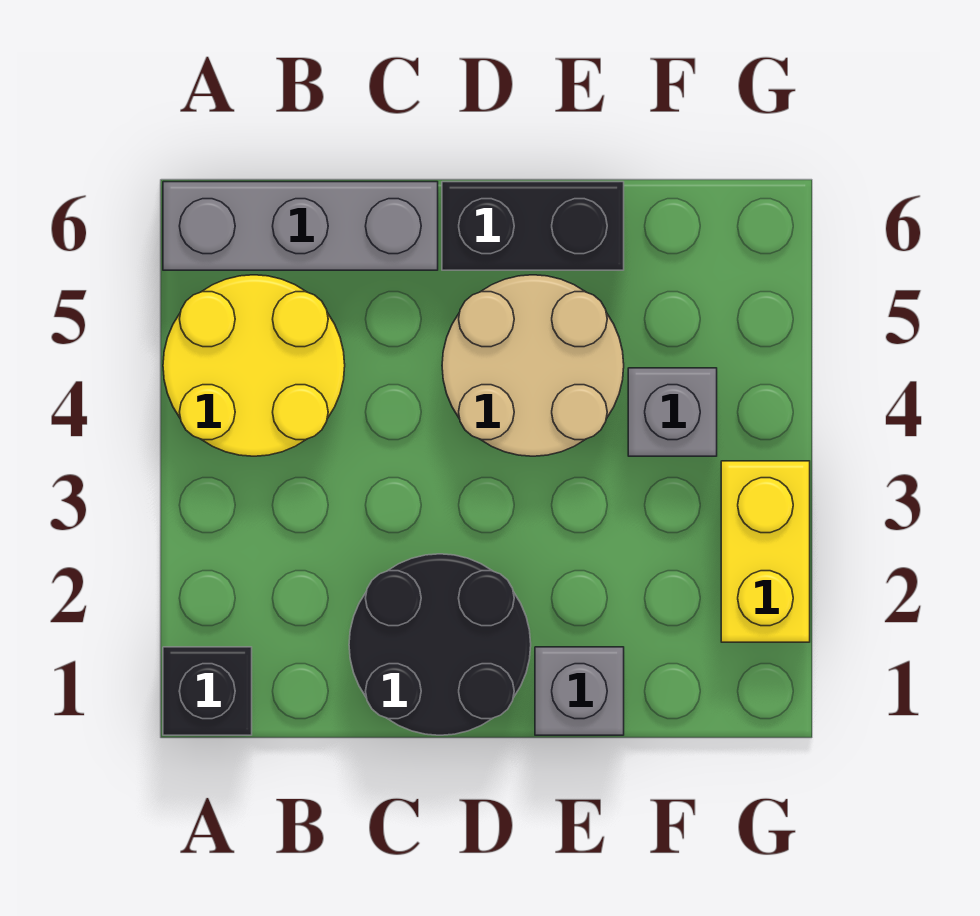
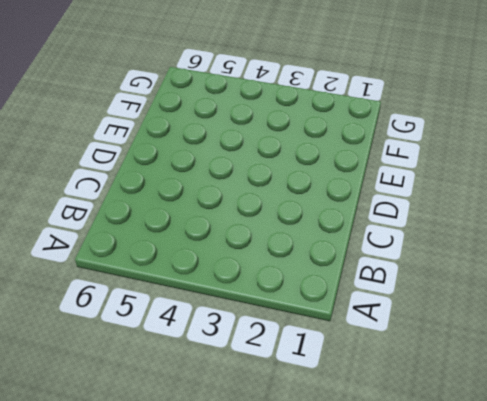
none -> black 1x1 brick [163,647,252,735]
none -> yellow 2x2 round brick [163,275,345,456]

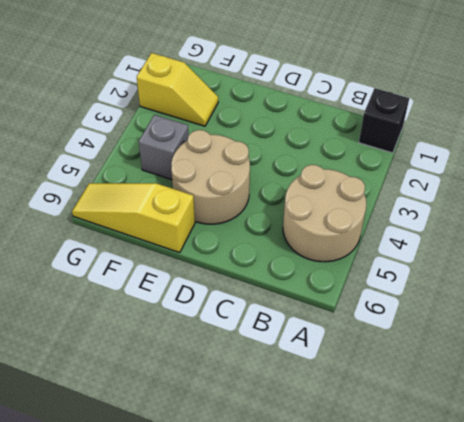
tan 2x2 round brick [283,165,366,262] -> yellow 2x2 round brick [163,275,345,456]
yellow 1x3 slope [72,183,195,253] -> black 1x2 brick [442,182,624,270]
yellow 1x2 slope [137,53,218,126] -> yellow 1x2 brick [721,461,810,642]
none -> grey 1x3 brick [163,182,438,270]
none -> black 2x2 round brick [349,554,531,735]

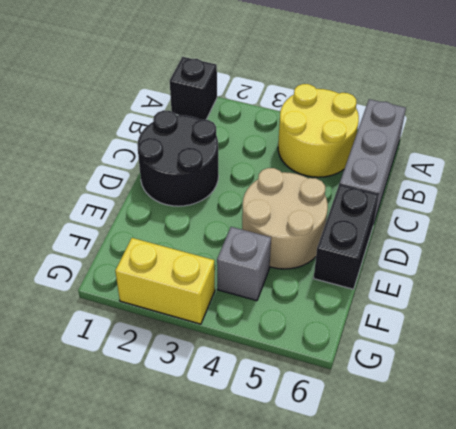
none -> grey 1x1 brick [535,647,624,735]

